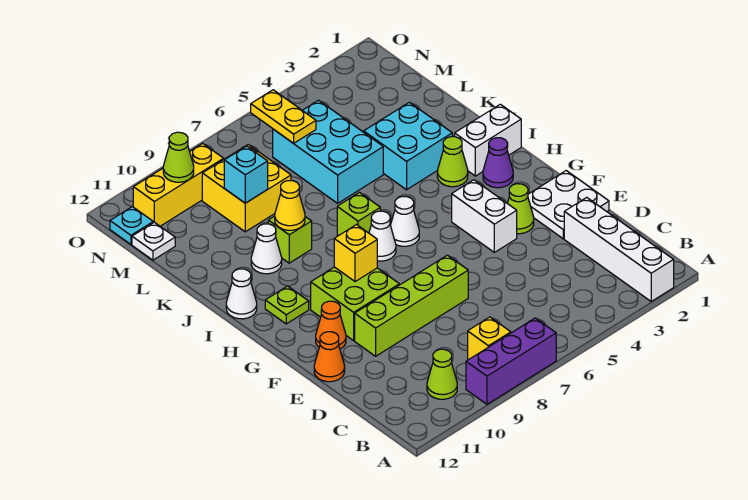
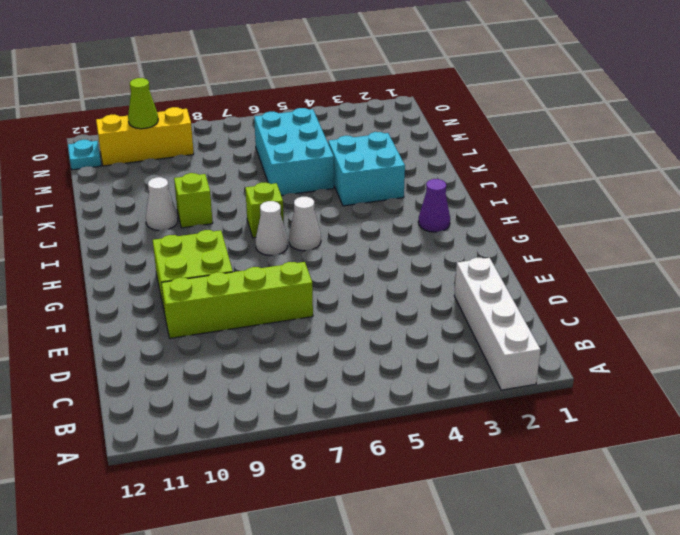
none -> purple 1x3 brick [466,318,556,404]
none -> yellow 1x1 brick [468,317,511,360]
none -> lime 1x1 cone [427,349,457,399]
none -> white 2x2 plate [528,171,609,239]

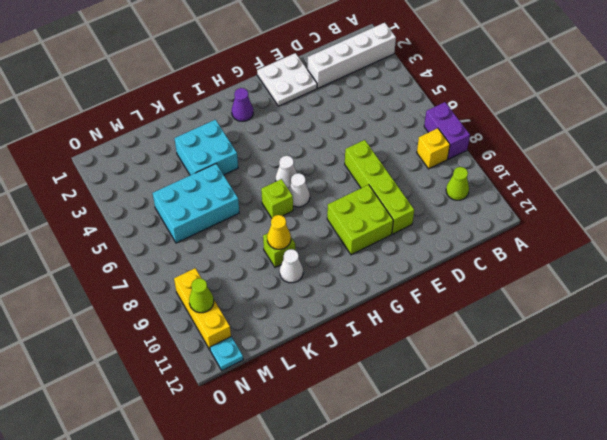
purple 1x2 brick [424,102,470,159] -> purple 1x3 brick [466,318,556,404]
none -> orange 1x1 cone [314,332,345,382]
none -> lime 1x1 cone [507,184,534,234]
none -> white 1x2 brick [452,180,517,252]
none -> orange 1x1 cone [316,301,346,349]

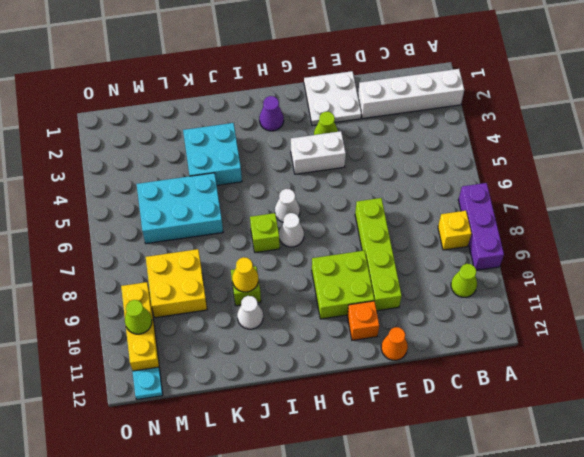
orange 1x1 brick [347,301,379,340] -> orange 1x1 cone [316,301,346,349]
none -> lime 1x1 plate [265,286,309,324]
none -> white 1x2 brick [455,104,521,176]
none -> lime 1x1 cone [437,137,468,187]
none -> white 1x1 cone [226,269,257,319]

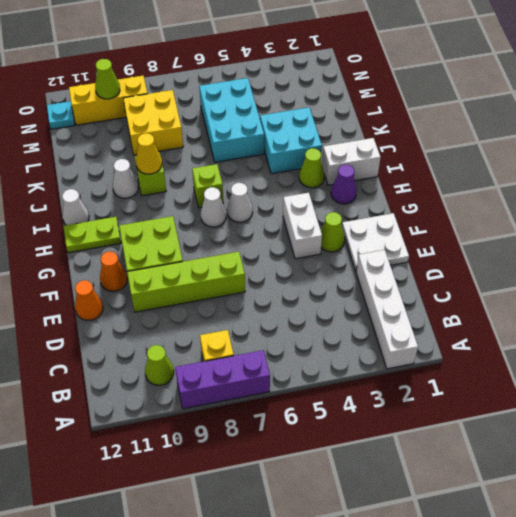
lime 1x2 plate [63,217,121,253] -> lime 1x1 plate [265,286,309,324]
none -> white 1x1 plate [132,222,175,260]
none -> yellow 1x1 brick [334,225,377,282]
none -> cyan 1x1 brick [224,146,268,203]
none -> yellow 1x2 plate [251,90,316,143]

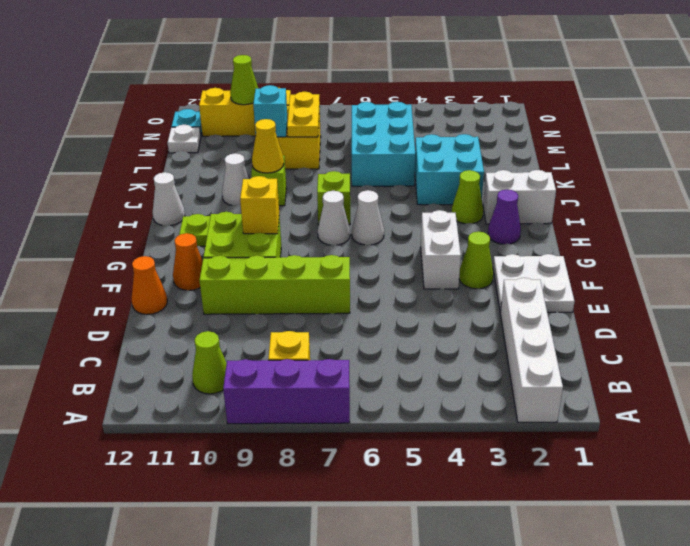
yellow 1x2 plate [287,92,320,137] -> yellow 1x2 plate moved to [251,90,316,143]

